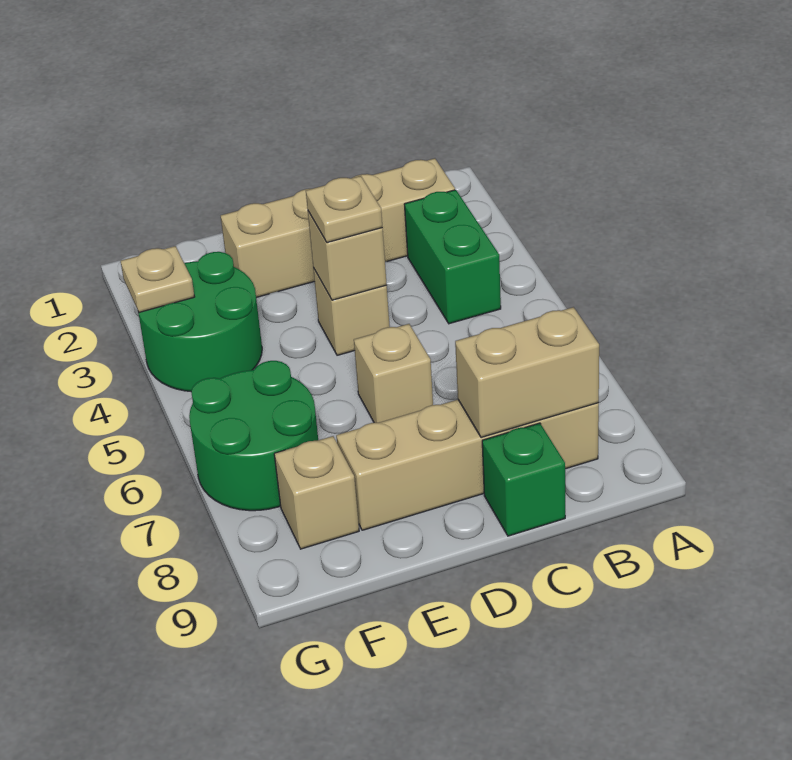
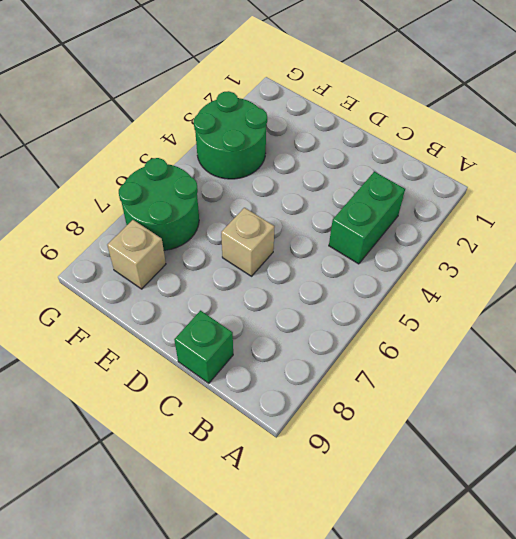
none -> tan 1x4 brick [221,158,455,298]
none -> tan 1x4 brick [336,400,599,530]
none -> tan 1x1 brick [313,268,390,355]

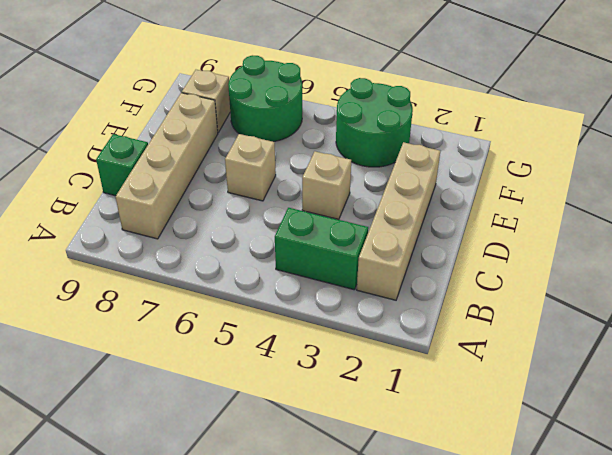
none -> tan 1x2 brick [455,307,599,438]
none -> tan 1x1 brick [308,211,387,300]
none -> tan 1x1 plate [121,246,194,312]

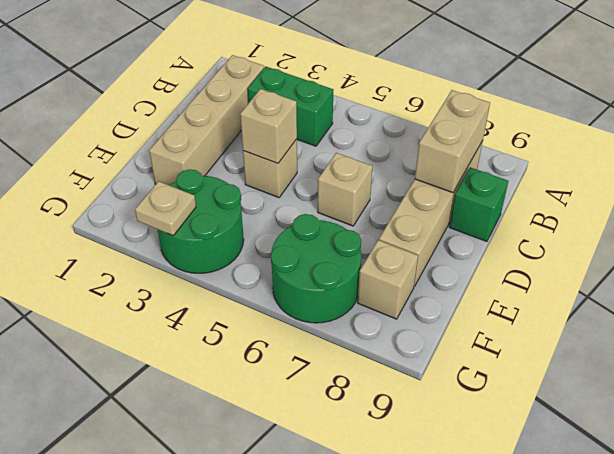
none -> tan 1x1 plate [306,176,383,243]

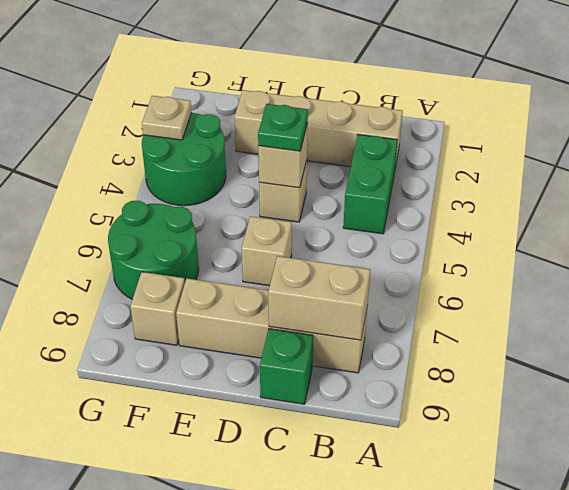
green 1x1 plate [258,104,308,151] -> tan 1x1 plate [306,176,383,243]

